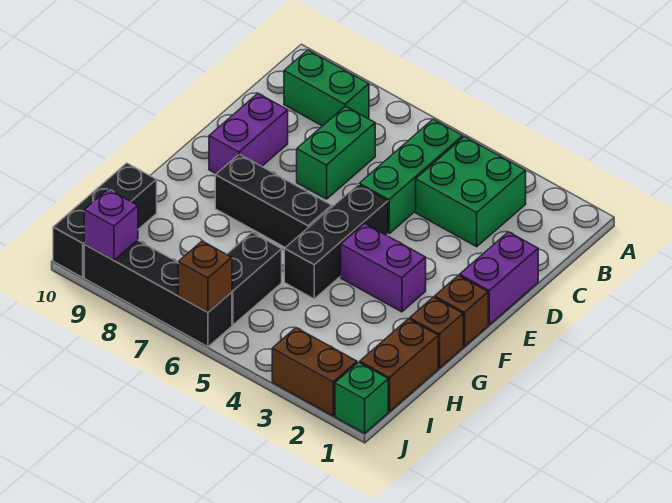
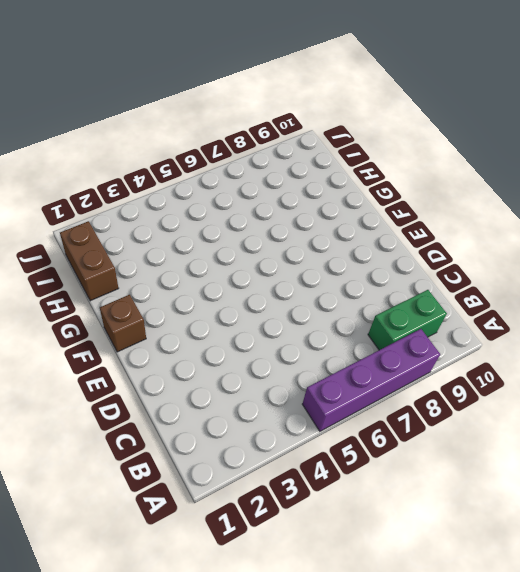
purple 1x4 brick [302,329,440,431] -> none
none -> green 2x2 brick [416,137,526,247]
none -> green 1x3 brick [359,119,463,234]
none -> green 1x2 brick [297,106,375,199]

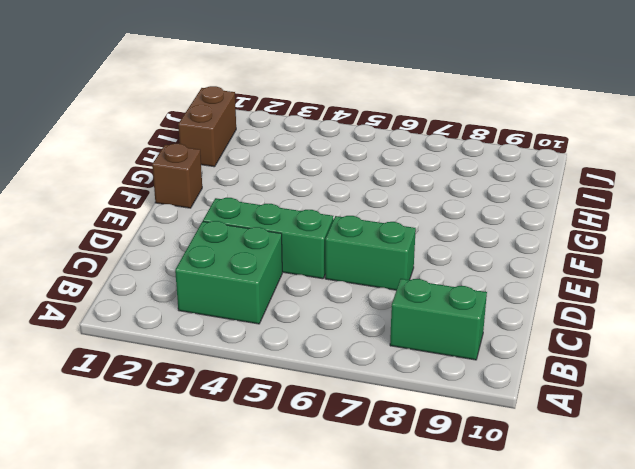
green 1x3 brick [203,198,333,279] -> green 1x3 brick turned to [359,119,463,234]
green 1x2 brick [325,216,416,290] -> green 1x2 brick turned to [297,106,375,199]
none -> purple 1x2 brick [460,232,538,325]
none -> purple 1x2 brick [209,94,288,174]
none -> black 1x3 brick [284,184,388,299]

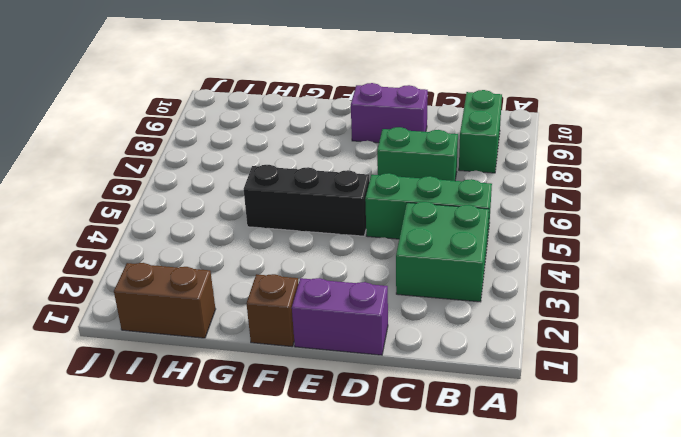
none -> purple 1x2 brick [341,223,426,312]
none -> black 1x3 brick [215,154,332,248]
none -> brown 1x1 brick [410,297,463,368]

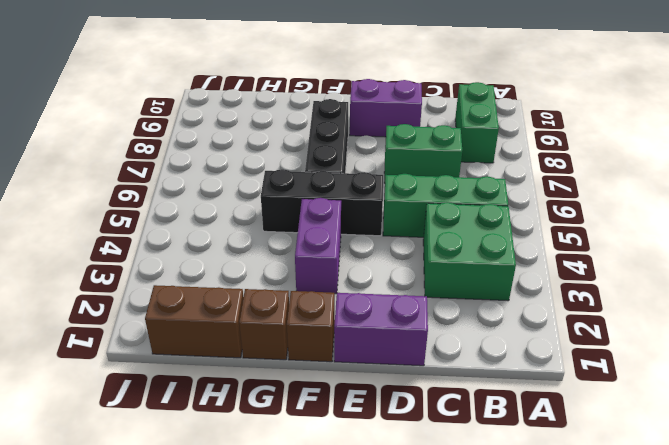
none -> black 1x2 brick [227,232,282,325]
none -> black 1x3 brick [53,163,157,277]
none -> green 1x1 brick [335,362,388,433]

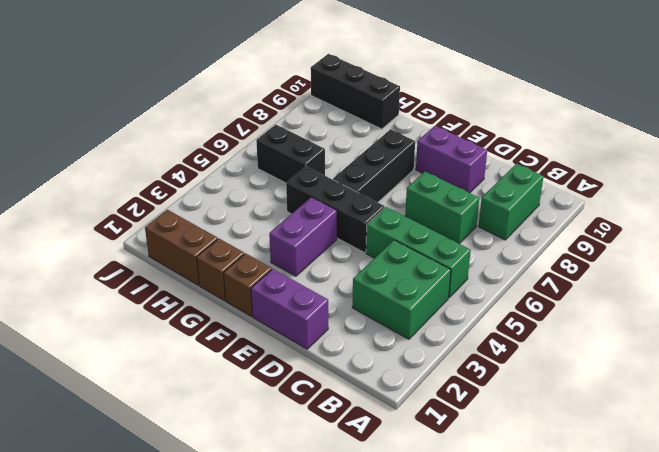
none -> green 1x1 brick [335,362,388,433]
none -> brown 1x2 brick [272,328,357,416]
none -> black 1x4 brick [84,240,232,347]

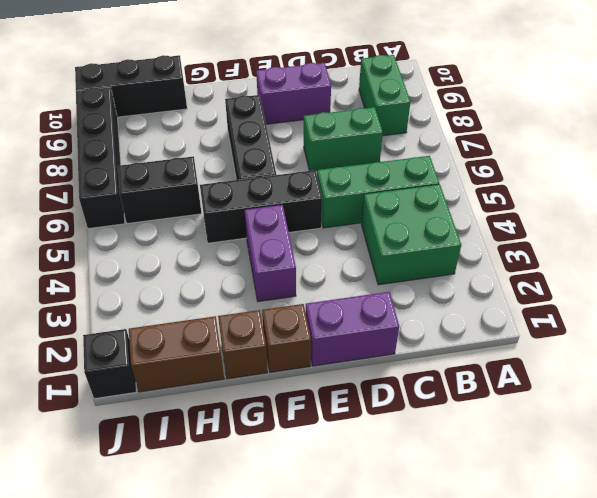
black 1x1 brick [83,329,136,399] -> green 1x1 brick [335,362,388,433]
none -> brown 1x2 brick [272,328,357,416]
none -> brown 1x1 brick [178,241,232,312]
none -> purple 1x1 brick [84,189,138,260]

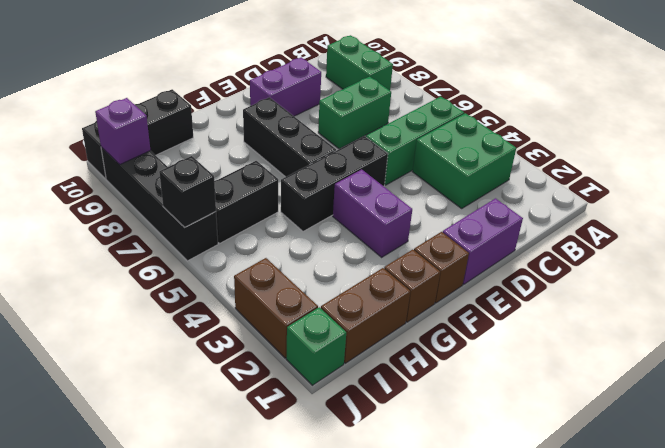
black 1x1 brick [159,156,216,227] -> brown 1x1 brick [178,241,232,312]

